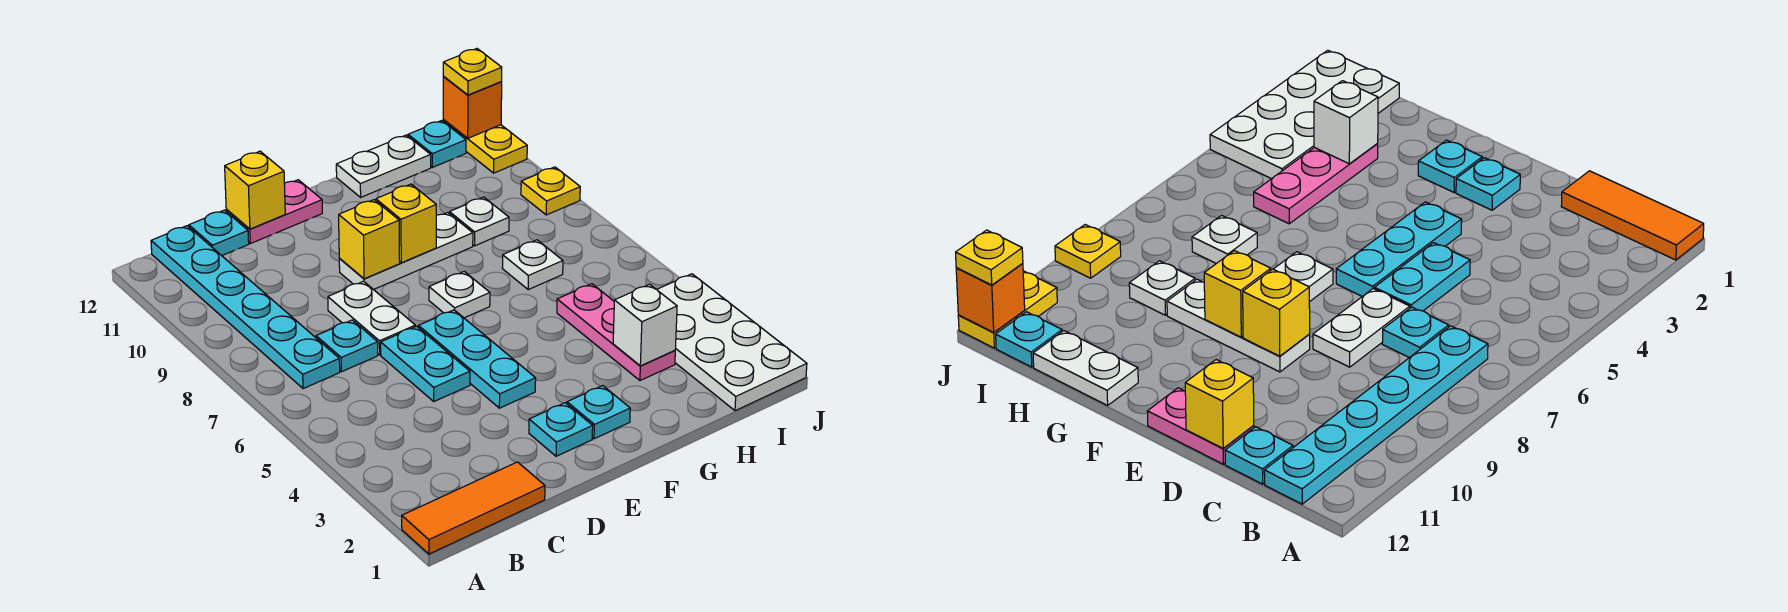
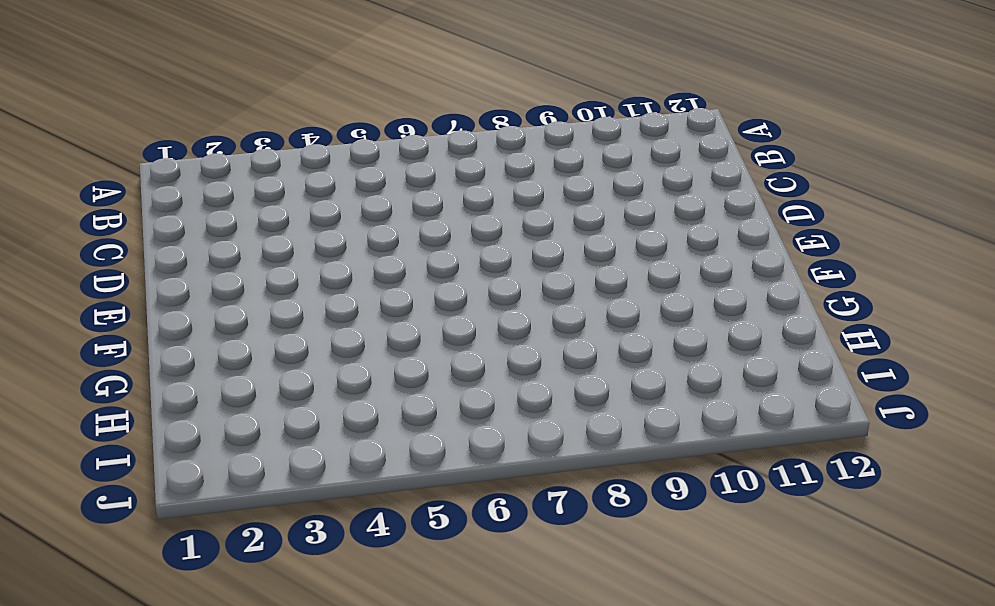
none -> orange 1x3 tile [402,462,545,554]
none -> cyan 1x6 plate [151,226,340,389]
none -> cyan 1x1 plate [316,320,378,372]

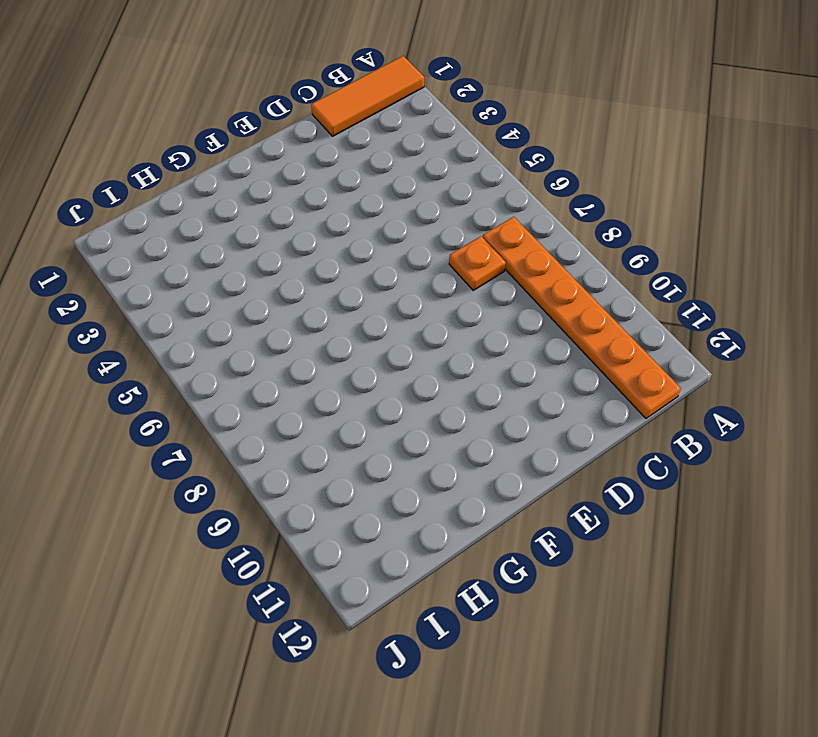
orange 1x6 plate [483,217,681,418] -> cyan 1x6 plate [151,226,340,389]
orange 1x1 plate [449,236,506,290] -> cyan 1x1 plate [316,320,378,372]
none -> cyan 1x1 plate [189,210,249,256]
none -> cyan 1x2 plate [381,326,470,401]
none -> white 1x2 plate [328,281,415,355]

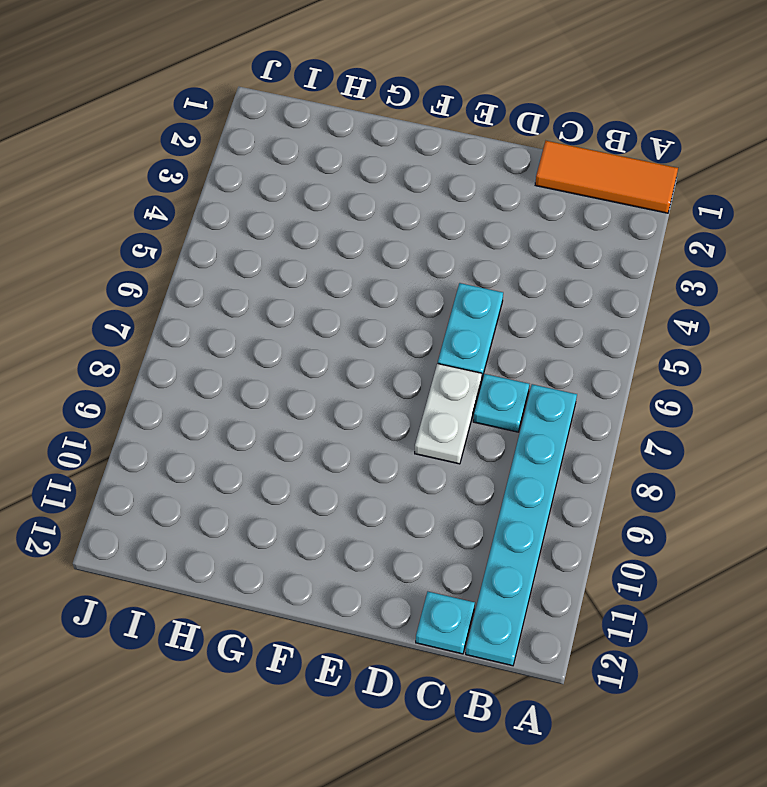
none -> pink 1x2 plate [226,180,322,244]
none -> cyan 1x1 plate [529,403,593,456]
none -> cyan 1x3 plate [419,310,536,408]

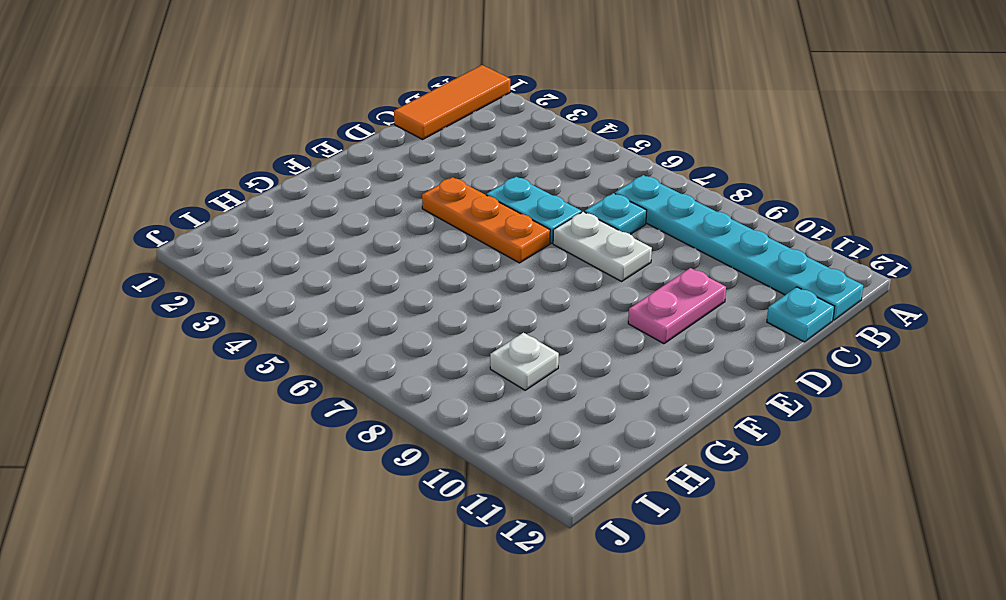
pink 1x2 plate [628,268,726,344] -> pink 1x2 plate moved to [226,180,322,244]
orange 1x3 plate [422,177,550,263] -> cyan 1x3 plate [419,310,536,408]
none -> cyan 1x1 plate [529,403,593,456]
none -> white 1x3 plate [339,212,473,290]
none -> cyan 1x1 plate [567,386,630,439]

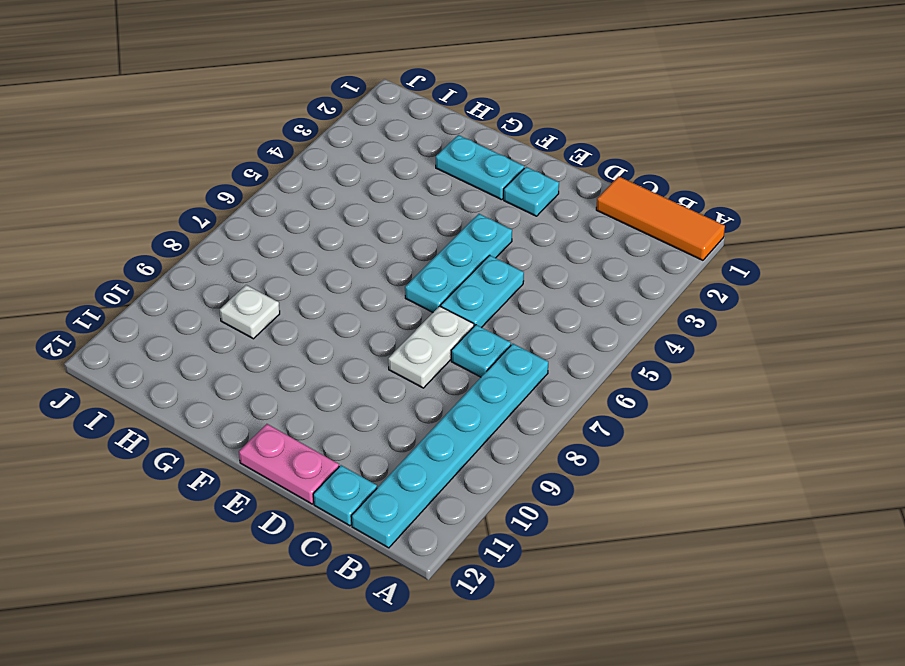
cyan 1x2 plate [436,135,524,200] -> cyan 1x1 plate [567,386,630,439]
none -> white 1x3 plate [339,212,473,290]
none -> white 1x1 plate [429,272,490,318]
none -> white 1x2 plate [336,135,431,197]

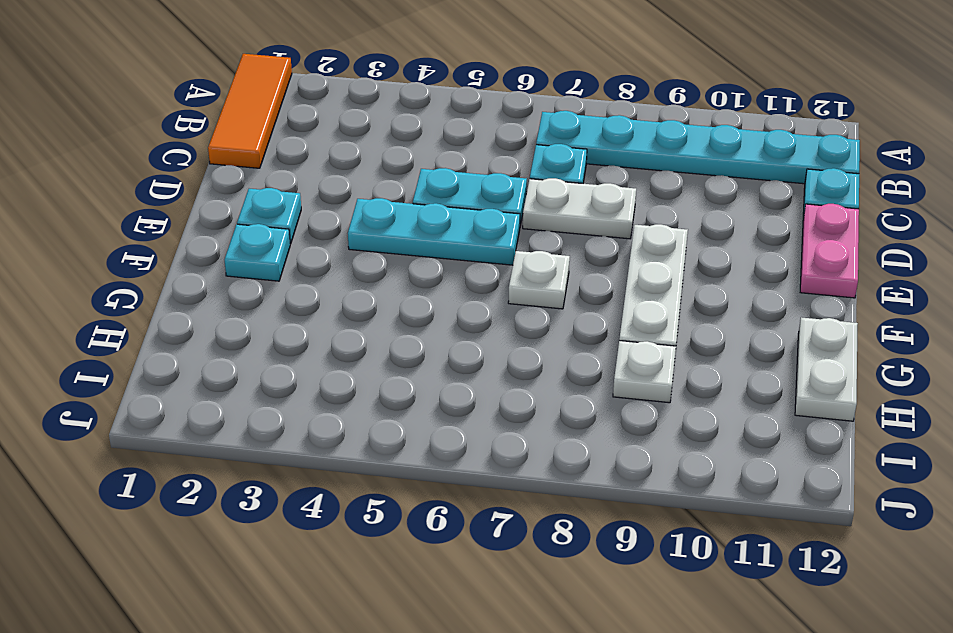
none -> pink 1x3 plate [557,284,675,381]
none -> white 1x1 plate [502,240,563,289]
none -> white 2x4 plate [657,274,807,411]

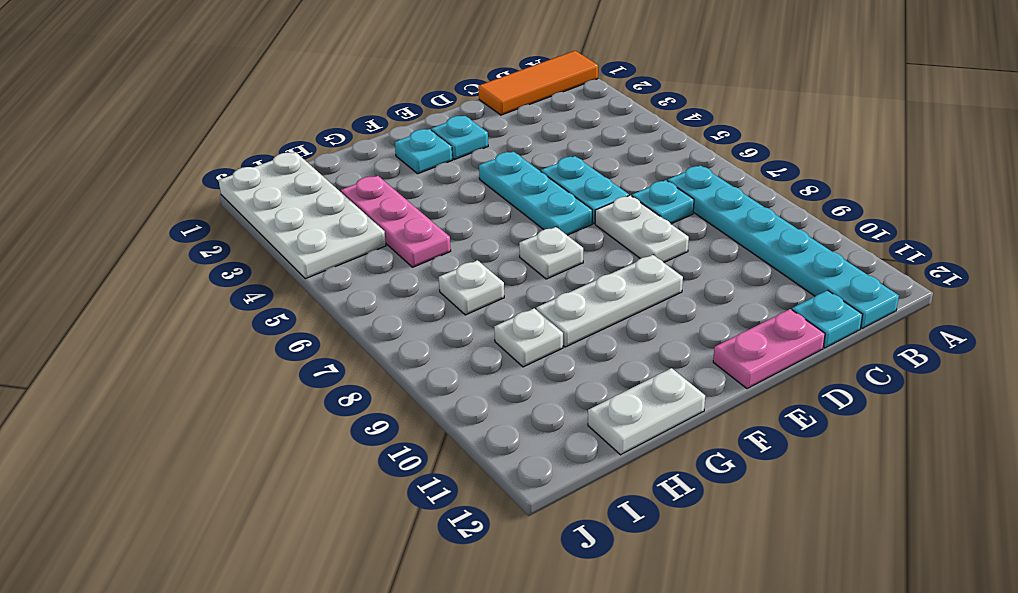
none -> cyan 1x1 plate [408,121,466,167]
none -> yellow 1x1 plate [521,167,580,215]
none -> yellow 1x2 plate [443,120,527,173]

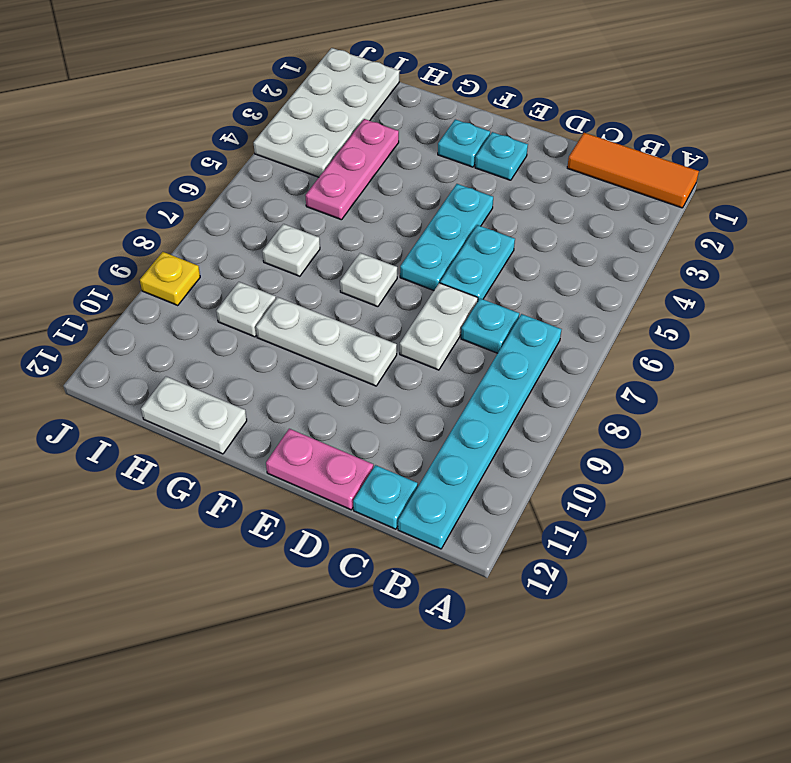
none -> cyan 1x1 plate [408,121,466,167]
none -> yellow 1x2 plate [443,120,527,173]
none -> yellow 1x1 brick [225,151,285,229]

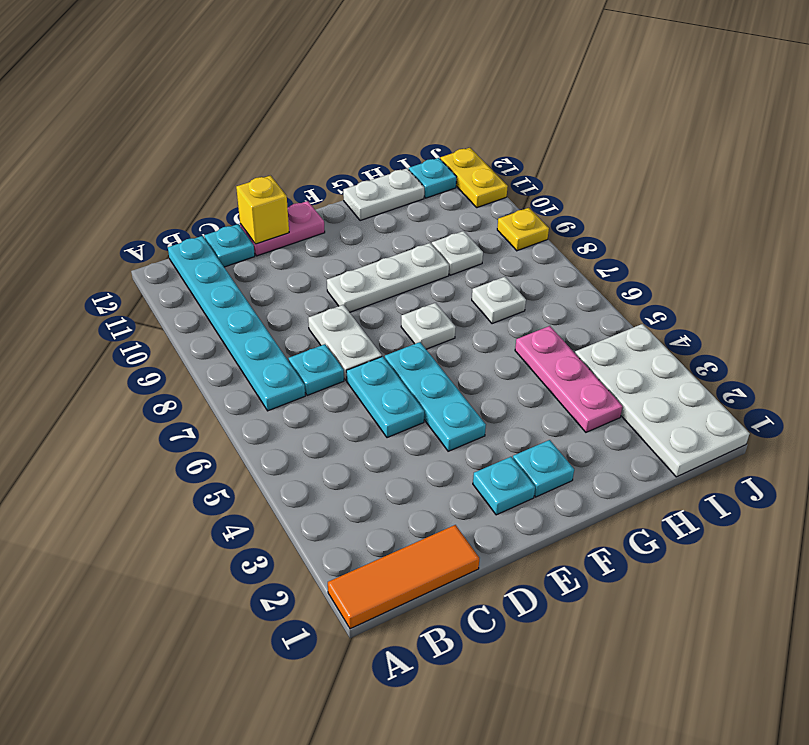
none -> yellow 1x1 brick [339,200,400,279]
none -> yellow 1x1 brick [376,184,436,263]
none -> white 1x1 brick [613,284,677,366]

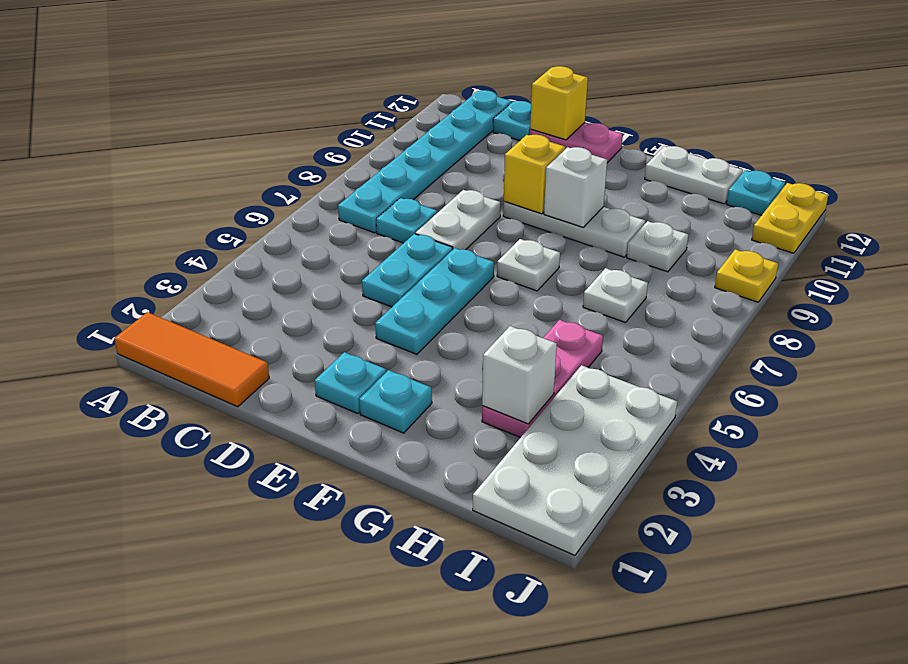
white 1x1 brick [544,147,607,227] -> yellow 1x1 brick [376,184,436,263]
none -> orange 1x1 brick [443,77,502,138]
none -> yellow 1x1 plate [443,49,502,95]

